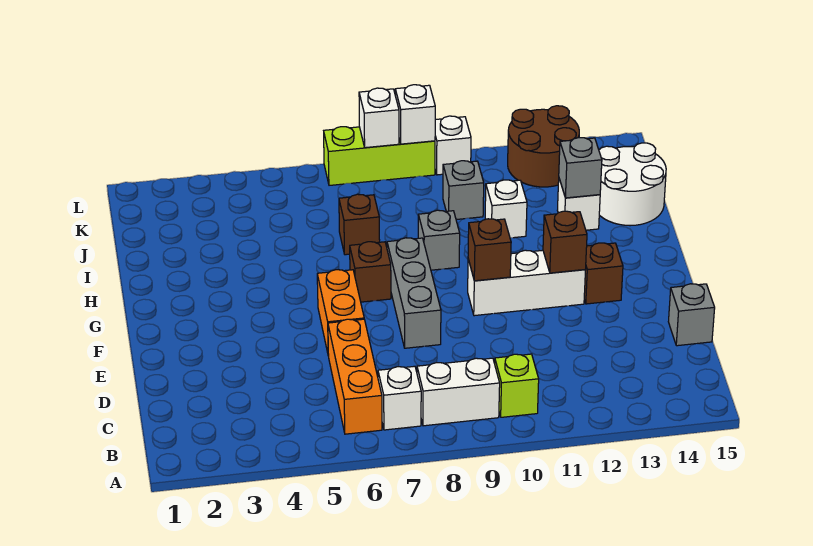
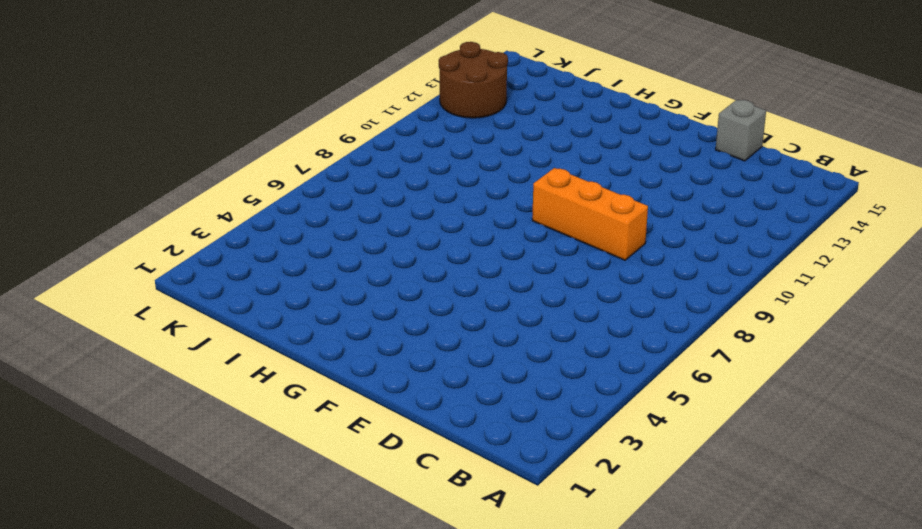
orange 1x3 brick [532,168,648,260] -> orange 1x3 brick moved to [328,319,382,434]
none -> white 1x1 brick [378,366,421,430]
none -> white 1x2 brick [417,358,500,426]
none -> lime 1x1 brick [495,354,539,417]

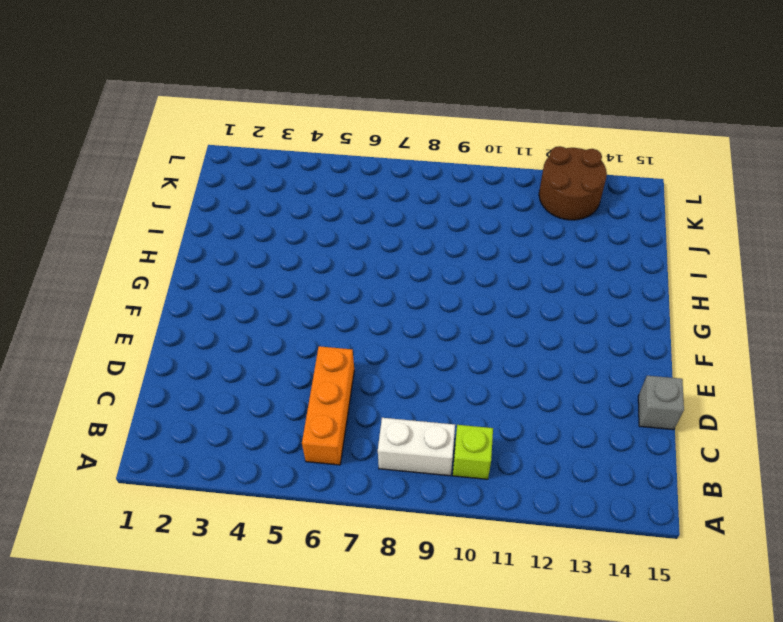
none -> white 1x1 brick [378,366,421,430]
none -> orange 1x2 brick [317,270,364,356]
none -> grey 1x3 brick [387,238,441,348]

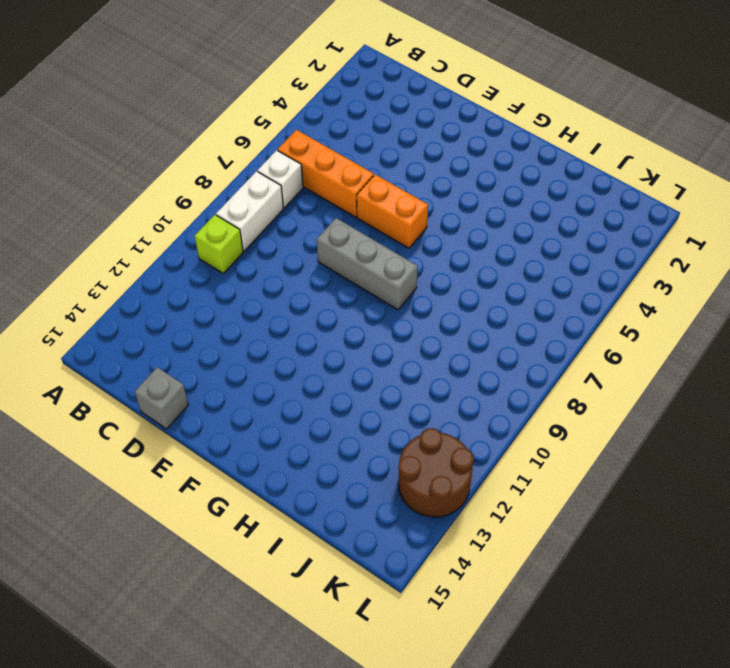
none -> white 1x3 brick [468,250,585,316]
none -> brown 1x1 brick [584,243,623,304]
none -> brown 1x1 brick [350,242,391,302]

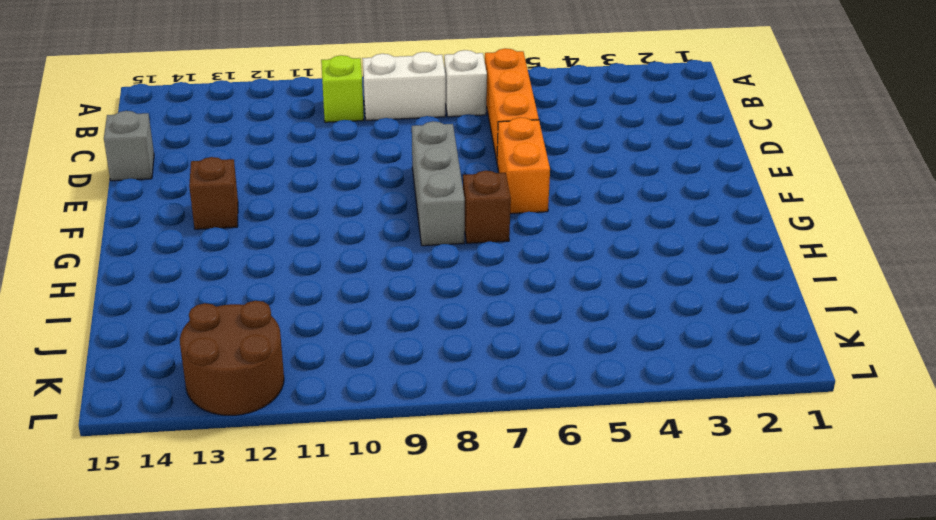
none -> white 1x3 brick [468,250,585,316]
none -> grey 1x1 brick [418,210,460,270]
none -> brown 1x1 brick [339,194,380,255]

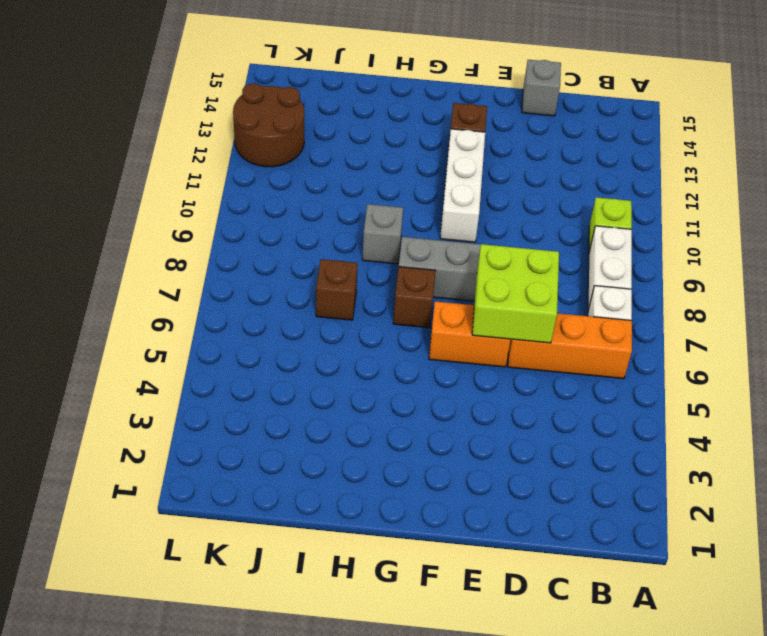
lime 2x2 brick [472,244,559,343] -> none
none -> white 1x1 brick [485,180,527,238]
none -> white 1x1 brick [557,179,600,230]
none -> white 2x2 round brick [599,143,666,226]

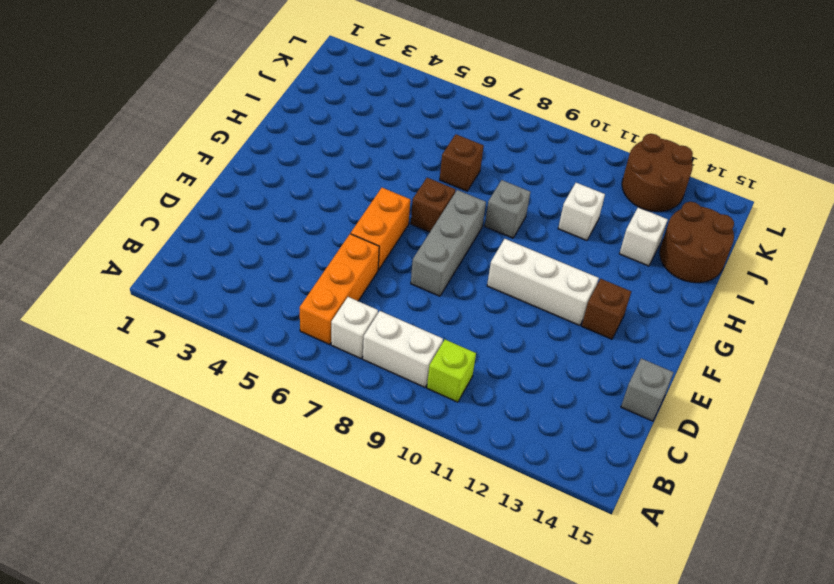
brown 2x2 round brick [660,202,734,283] -> white 2x2 round brick [599,143,666,226]
none -> grey 1x1 brick [443,161,484,220]
none -> lime 1x3 brick [324,127,435,185]
none -> white 1x1 brick [435,116,471,175]

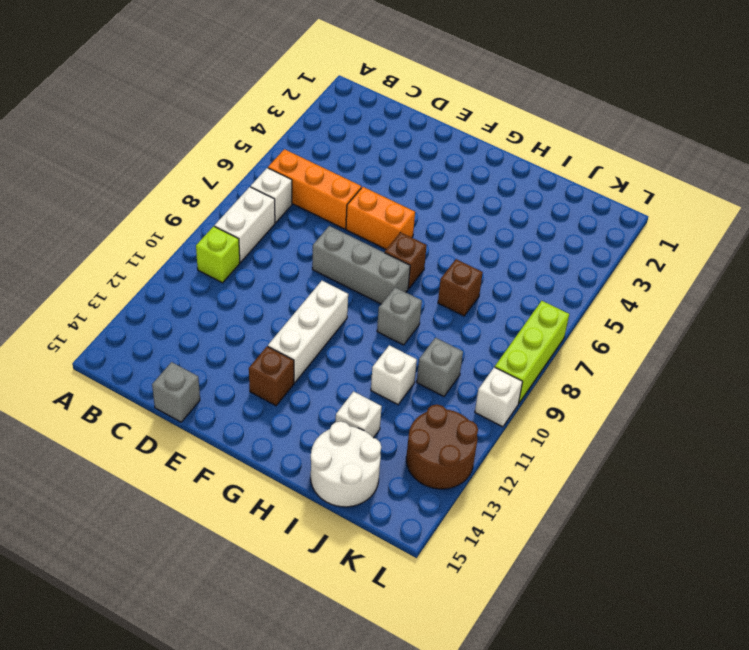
none -> brown 1x1 brick [468,219,511,281]
none -> brown 1x1 brick [543,211,587,273]
none -> grey 1x1 brick [559,138,602,198]

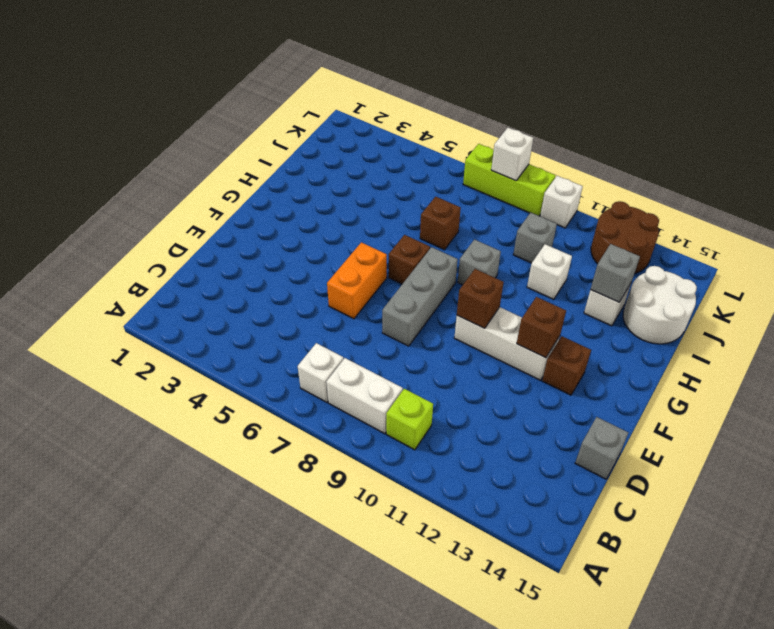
none -> orange 1x3 brick [328,319,382,434]
none -> white 1x1 brick [395,85,435,144]

